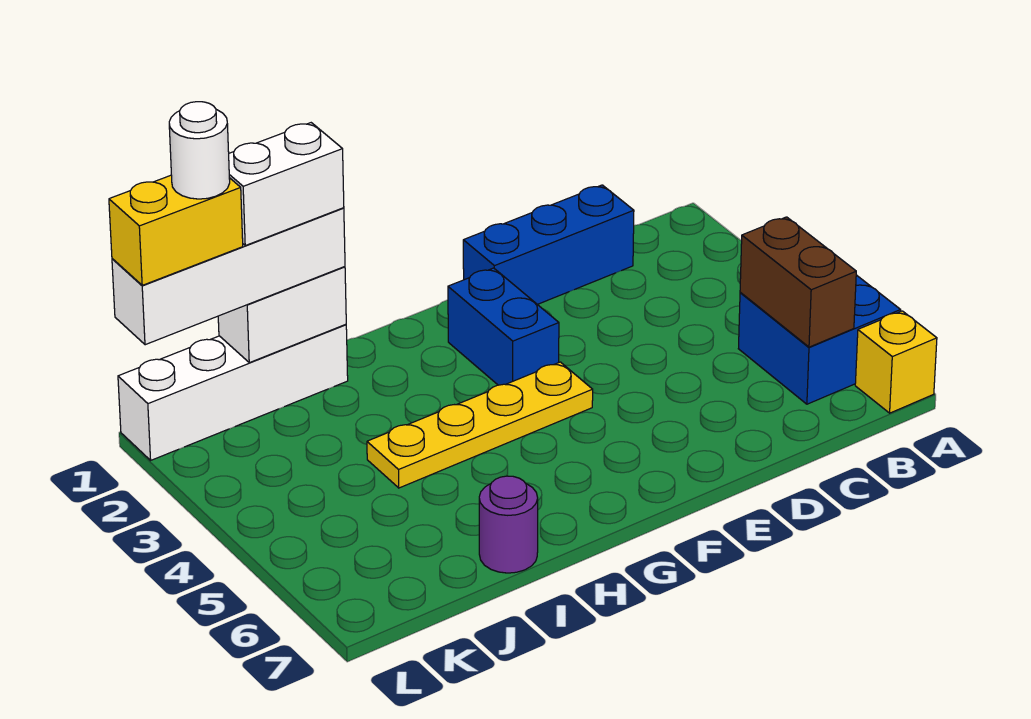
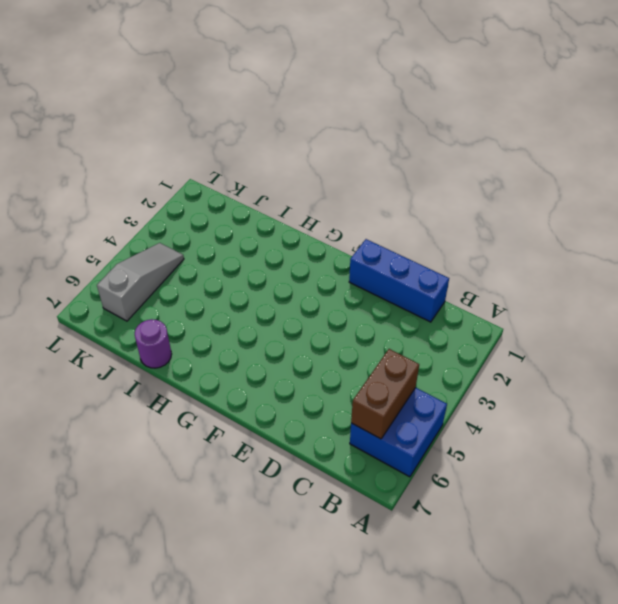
grey 1x3 slope [97,243,184,321] -> none
none -> yellow 1x1 brick [855,311,937,413]
none -> blue 1x2 brick [448,268,559,385]
none -> yellow 1x4 plate [367,362,593,488]

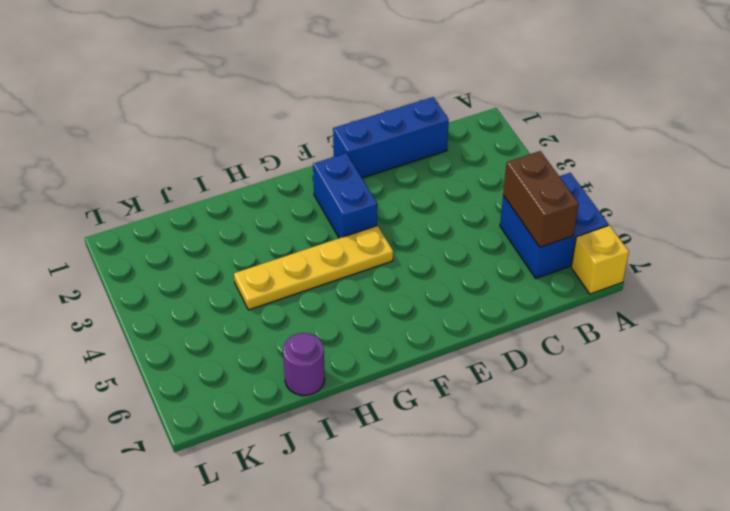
none -> white 1x4 brick [118,324,348,460]
none -> white 1x2 brick [218,267,346,363]
none -> white 1x4 brick [112,208,345,345]

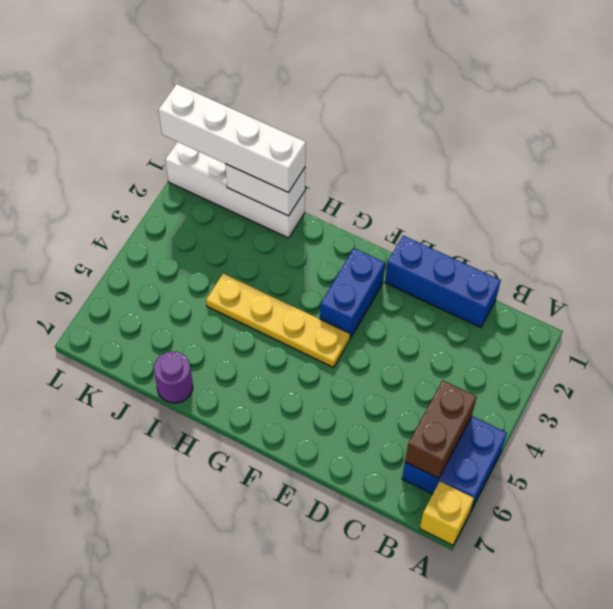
none -> white 1x2 brick [229,123,344,246]
none -> yellow 1x2 brick [109,175,243,285]
none -> white 1x1 round brick [169,102,230,199]

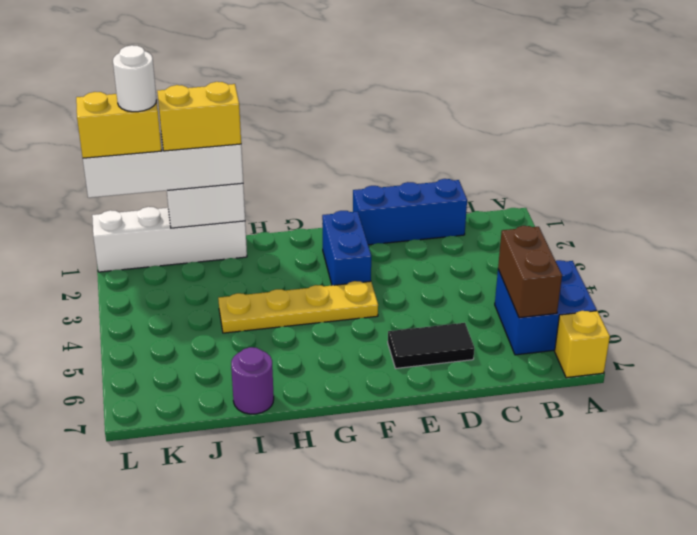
black 1x2 tile [388,323,474,368] -> none
yellow 1x2 brick [157,82,241,151] -> white 1x2 brick [229,123,344,246]

